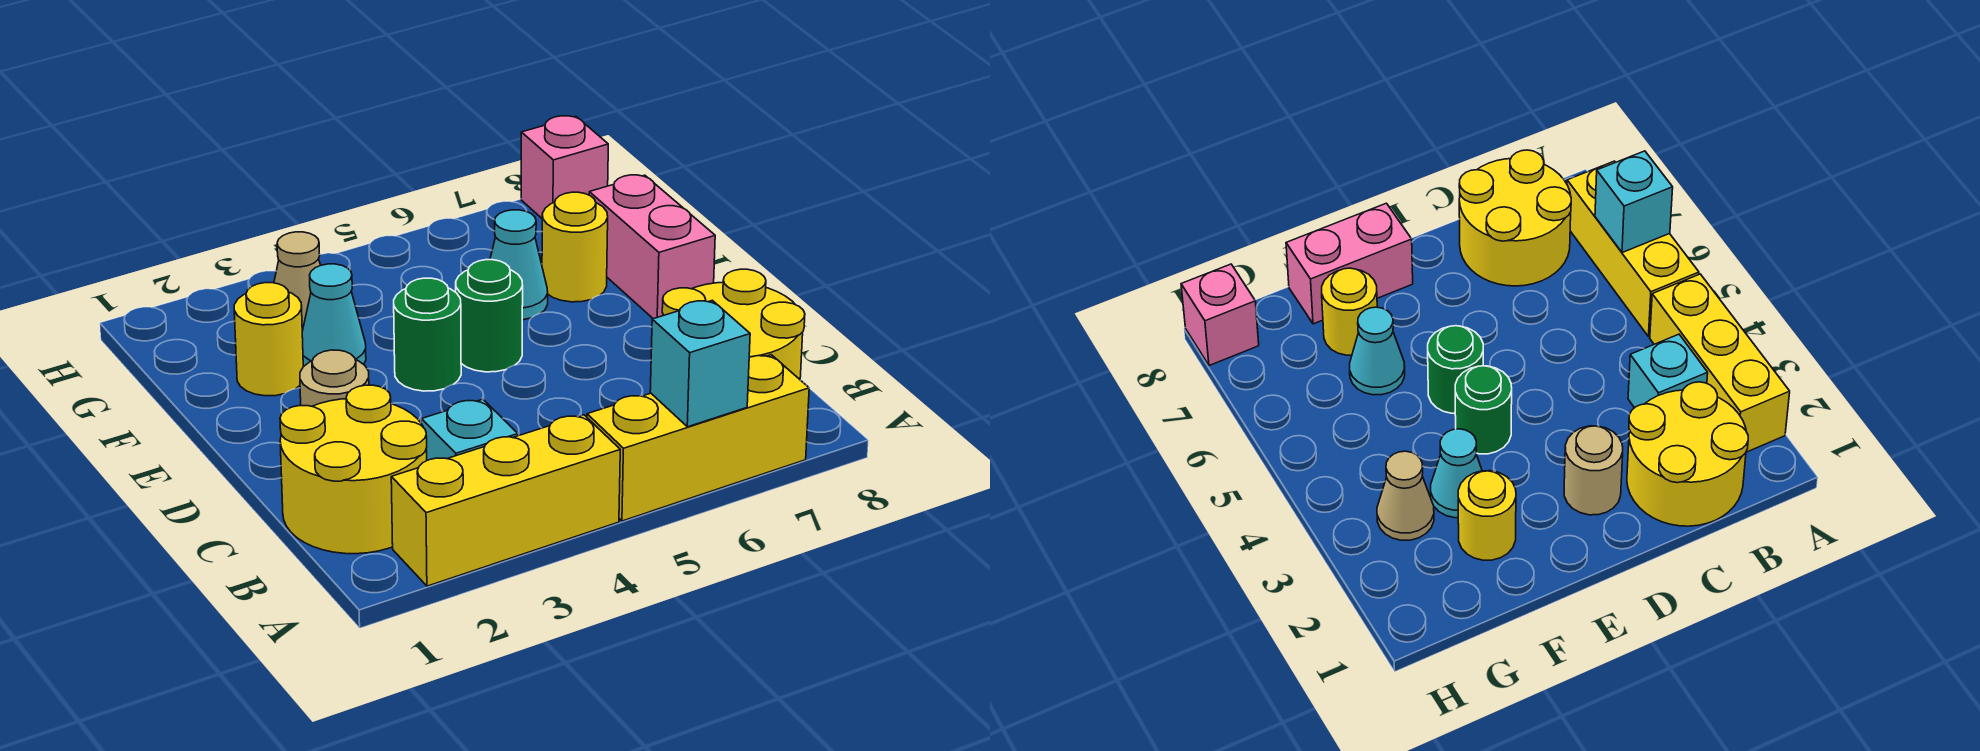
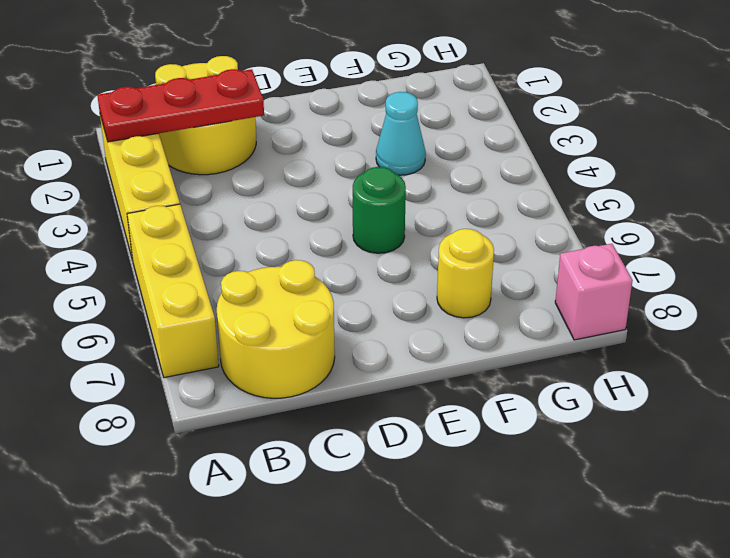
red 1x3 plate [97,69,264,142] -> none
none -> cyan 1x1 brick [421,399,518,460]
none -> tan 1x1 round brick [300,350,369,406]
none -> green 1x1 round brick [394,278,461,391]

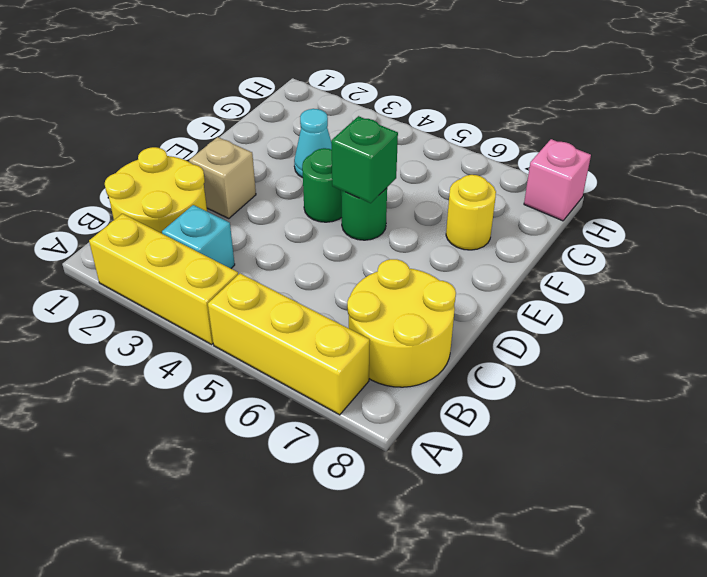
tan 1x1 brick [189,137,256,219] -> tan 1x1 round brick [300,350,369,406]
green 1x1 brick [331,116,398,203] -> none
none -> pink 1x2 brick [589,175,715,319]
none -> yellow 1x1 round brick [234,283,303,396]
none -> cyan 1x1 cone [490,210,548,320]

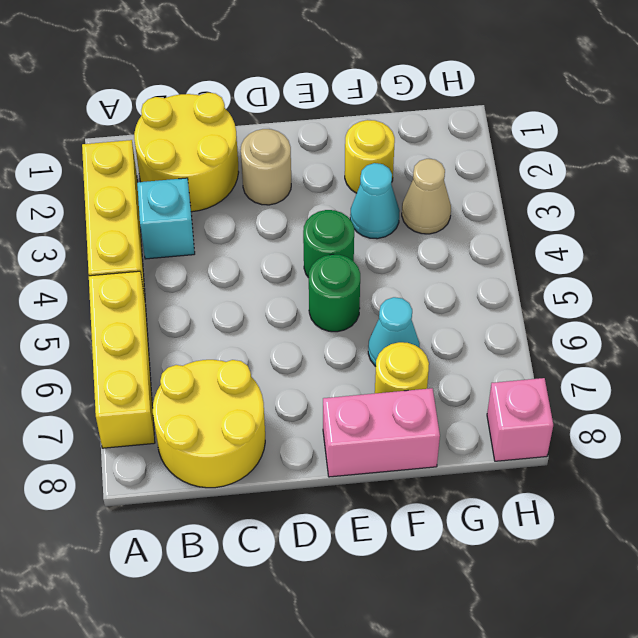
none -> cyan 1x1 brick [650,300,750,427]

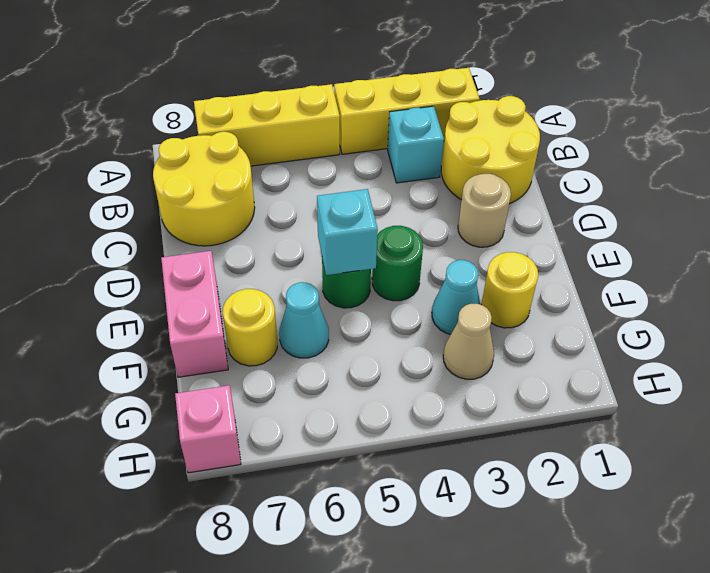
cyan 1x1 brick [317,189,378,275] -> cyan 1x1 brick moved to [650,300,750,427]

